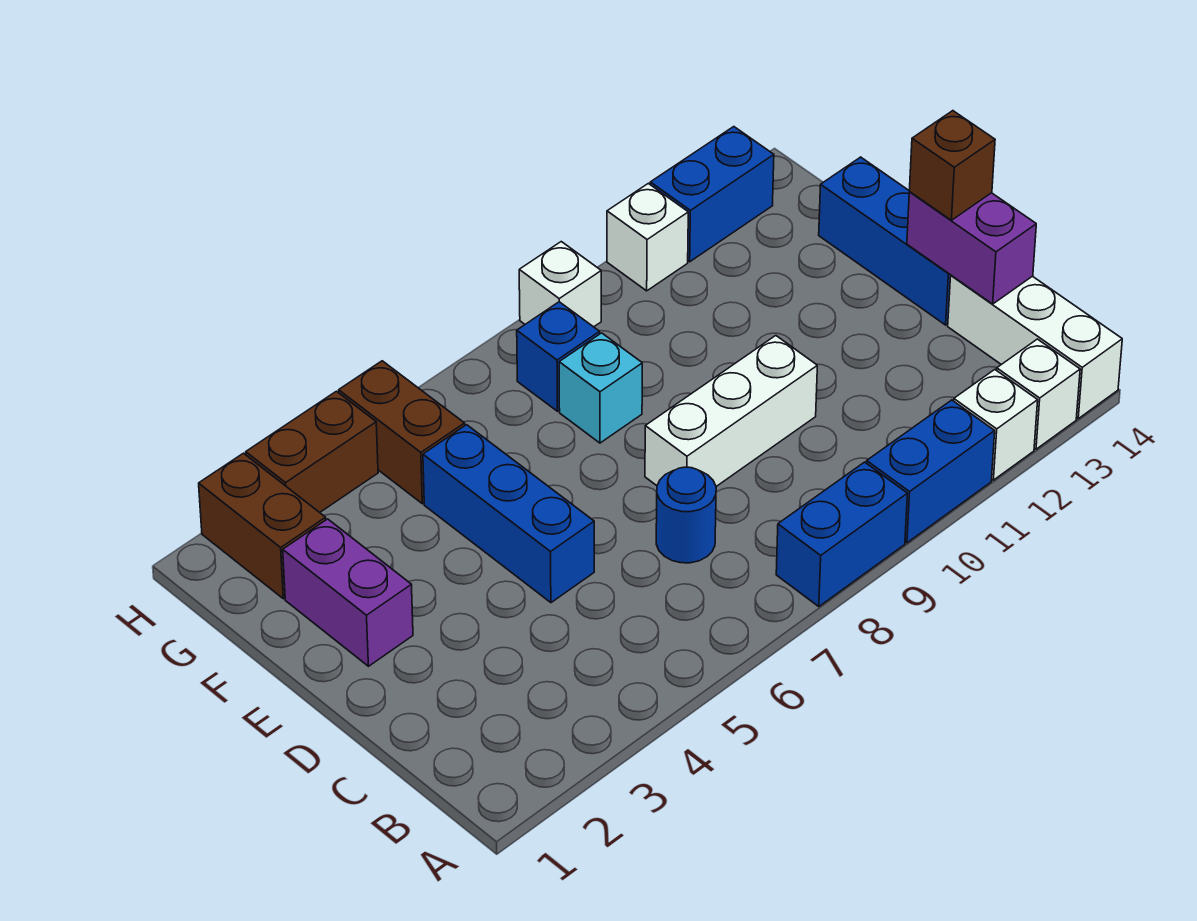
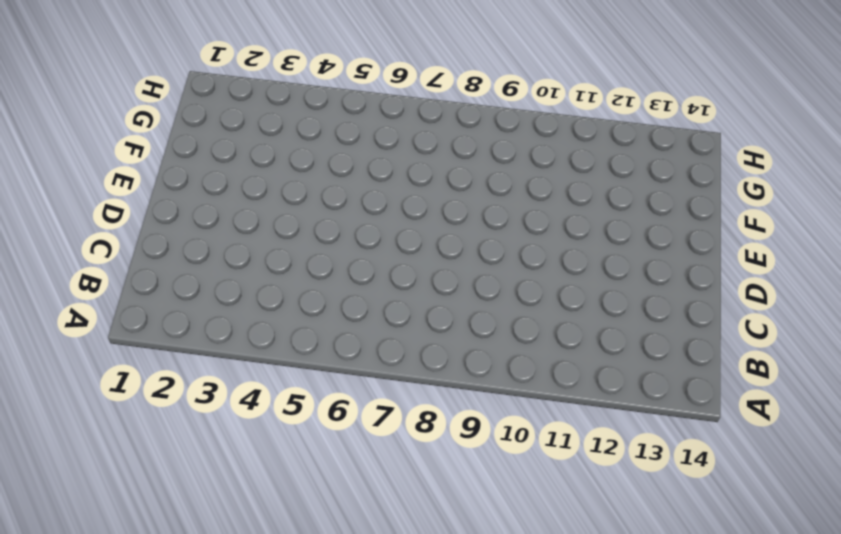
none -> blue 1x2 brick [776,462,907,607]
none -> blue 1x2 brick [867,400,995,543]
none -> white 1x1 brick [954,370,1038,480]

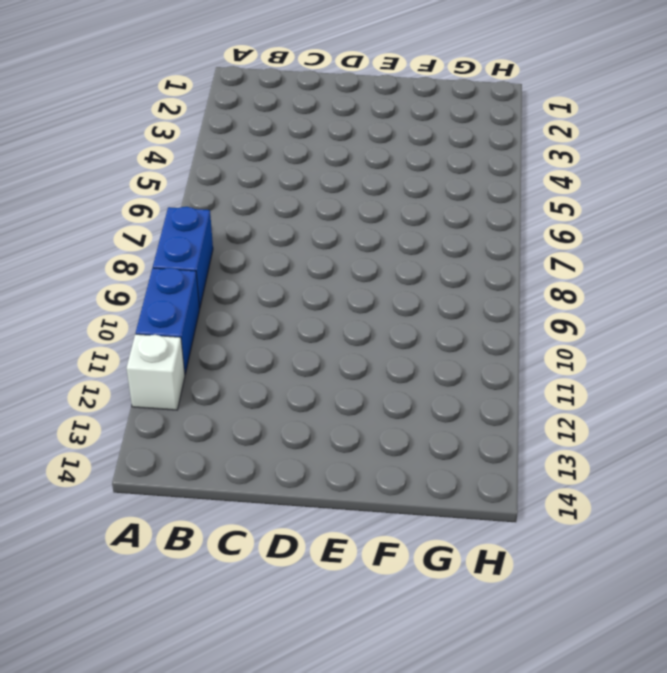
none -> white 1x1 brick [997,339,1080,449]
none -> white 1x3 brick [948,275,1122,419]
none -> blue 1x1 round brick [656,467,716,563]

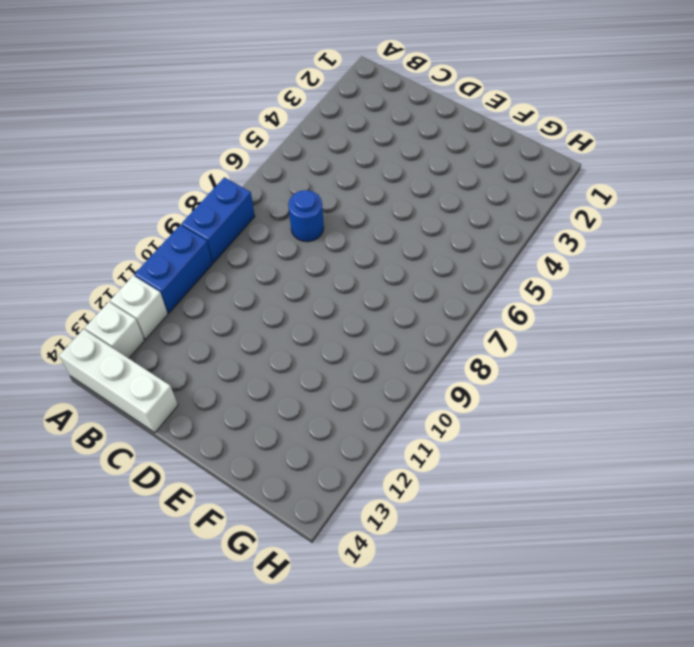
none -> blue 1x3 brick [423,425,594,603]
none -> white 1x3 brick [645,336,817,486]
none -> blue 1x3 brick [819,157,951,325]

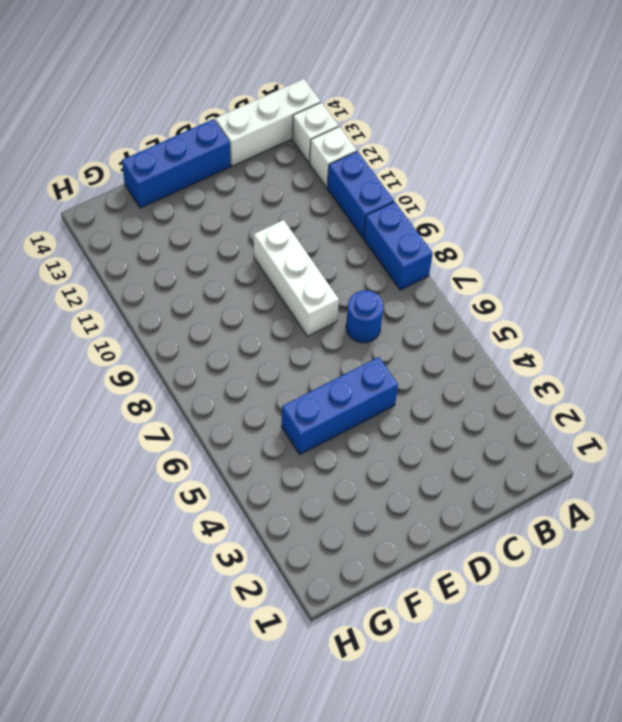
none -> purple 1x2 brick [283,519,413,666]
none -> cyan 1x1 brick [559,333,642,443]
none -> brown 1x2 brick [199,453,326,599]

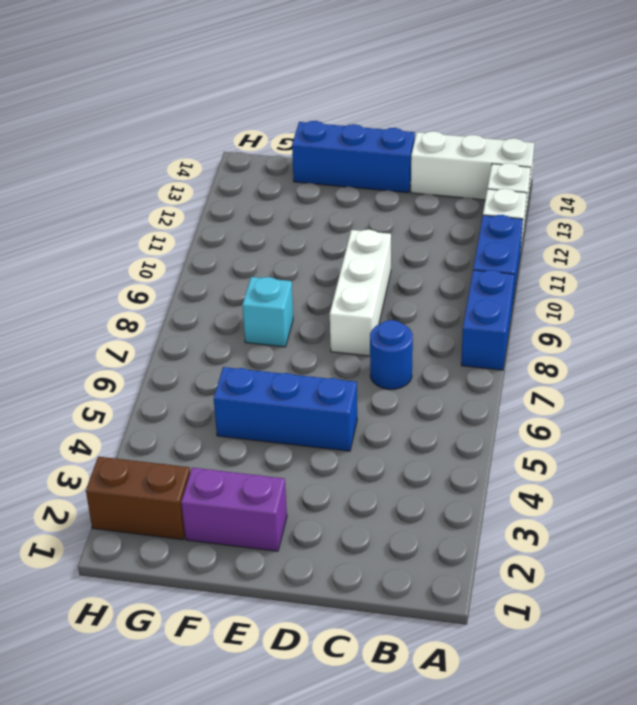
none -> brown 1x2 brick [339,361,465,504]
none -> blue 1x1 brick [517,302,600,411]
none -> brown 1x2 brick [246,391,378,512]

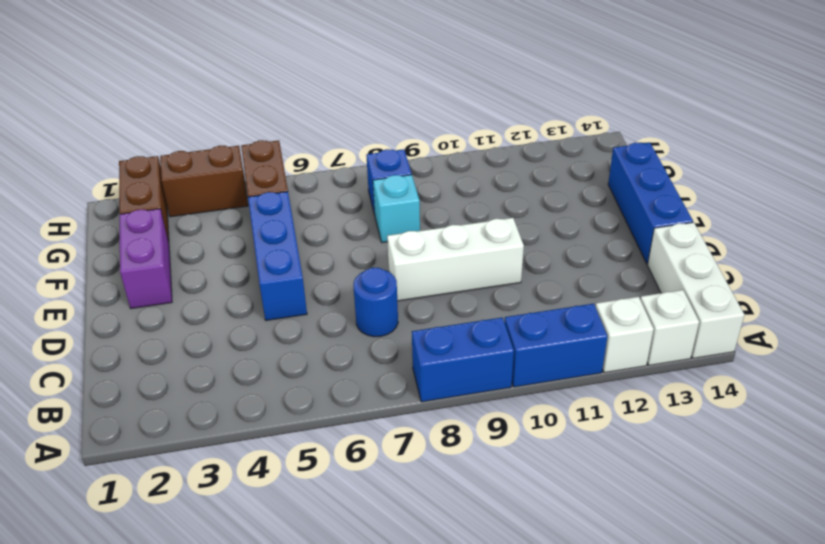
none -> white 1x1 brick [519,242,601,327]
none -> white 1x1 brick [607,183,688,291]
none -> blue 1x2 brick [650,127,774,262]

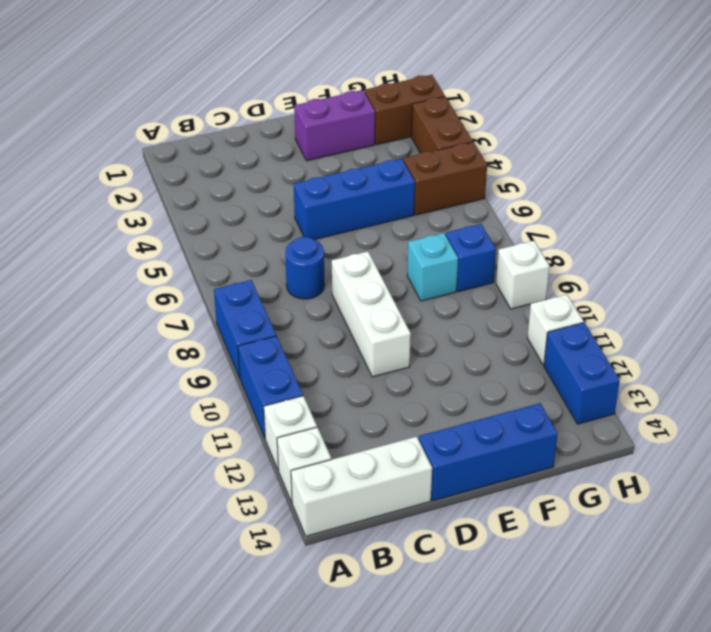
none -> purple 1x2 brick [907,192,1036,304]
none -> brown 1x1 brick [909,111,995,220]

